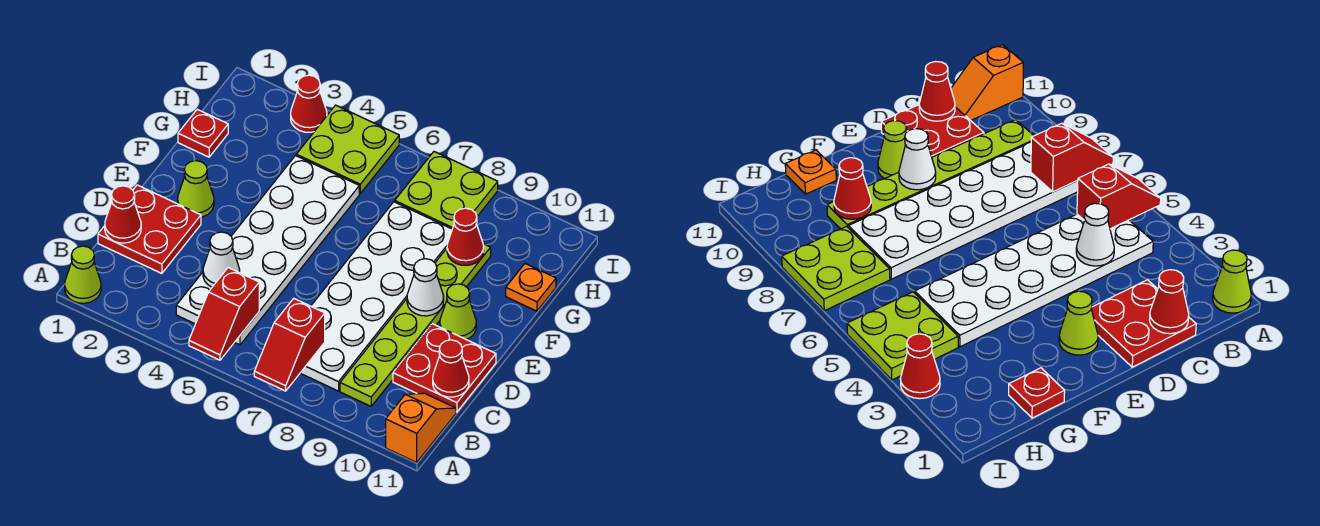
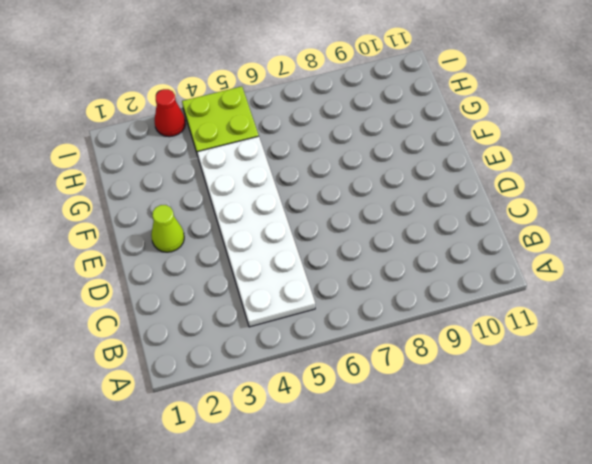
none -> lime 1x1 cone [65,246,101,303]
none -> orange 1x2 slope [386,393,456,462]
none -> white 2x6 plate [301,202,452,391]

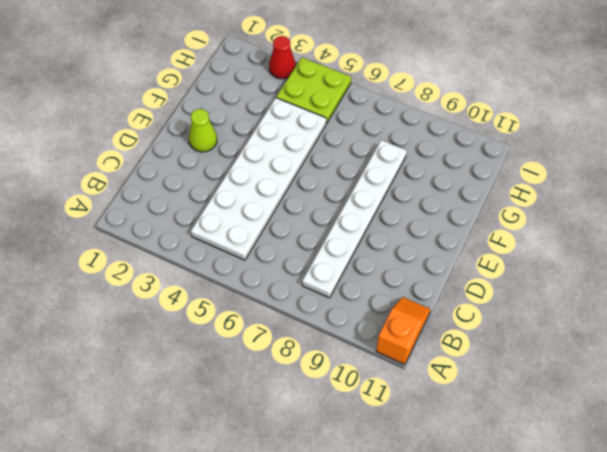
white 1x6 plate [302,140,407,298] -> white 2x6 plate [301,202,452,391]
none -> lime 1x1 cone [65,246,101,303]
none -> lime 1x6 plate [340,244,491,406]
none -> red 2x2 plate [98,185,201,273]

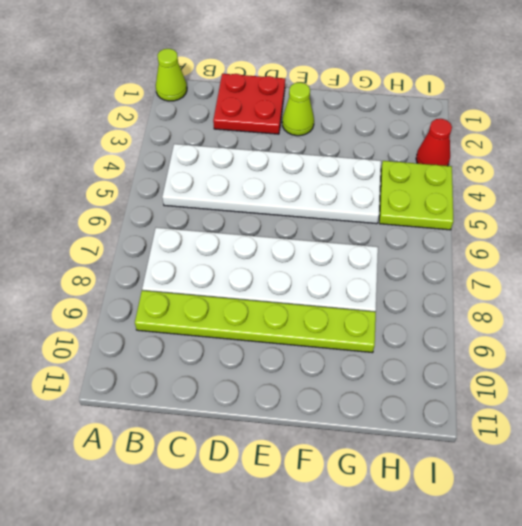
none -> orange 1x2 slope [386,393,456,462]
none -> red 2x2 plate [393,324,496,412]
none -> lime 1x1 cone [440,284,476,340]

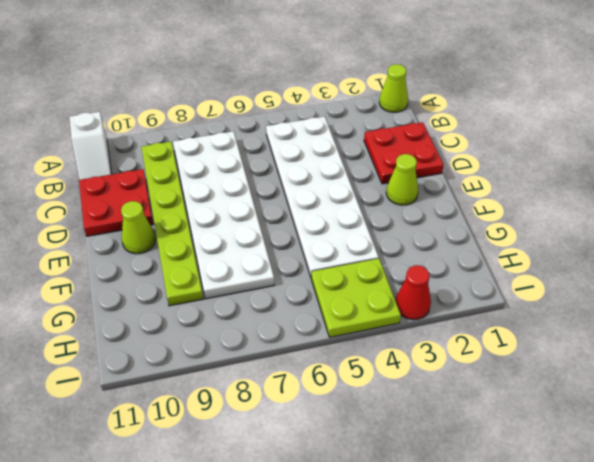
white 1x2 slope [69,112,111,180] -> orange 1x2 slope [386,393,456,462]
none -> red 1x1 plate [178,109,228,157]
none -> orange 1x1 plate [506,264,556,311]
none -> lime 2x2 plate [395,152,498,229]

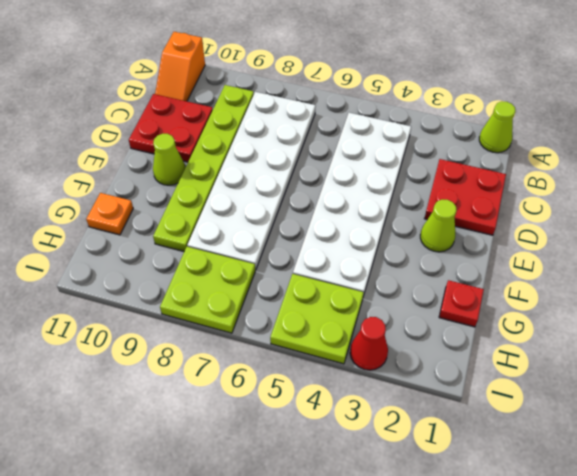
none -> red 1x2 slope [189,268,259,360]
none -> red 1x2 slope [254,298,325,391]
none -> red 1x1 cone [105,186,141,243]

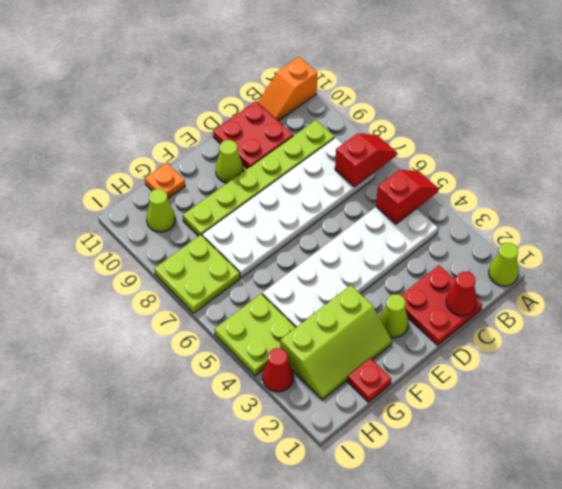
lime 2x3 slope [280,285,392,400] -> none
lime 1x1 cone [146,189,175,232] -> none
none -> white 1x1 cone [203,232,240,287]
none -> red 1x1 cone [433,340,469,397]
none -> white 1x1 cone [407,259,444,316]

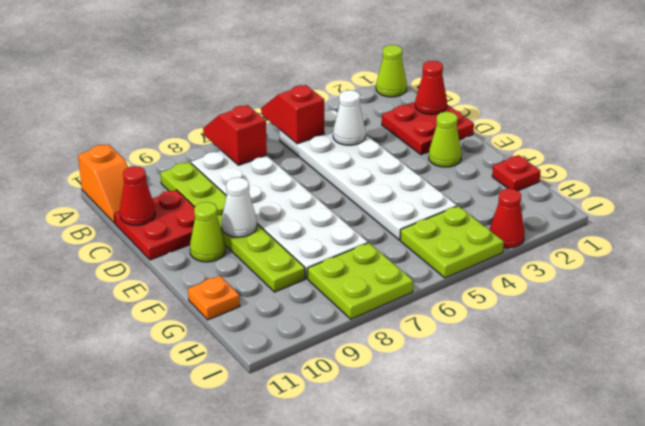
none -> red 1x1 cone [447,208,484,265]

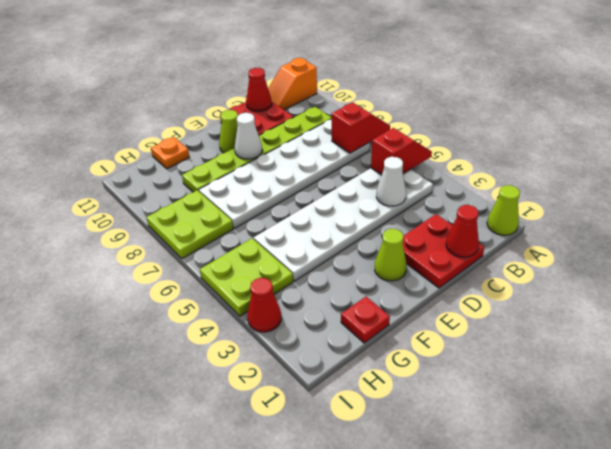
none -> red 1x1 cone [447,208,484,265]

